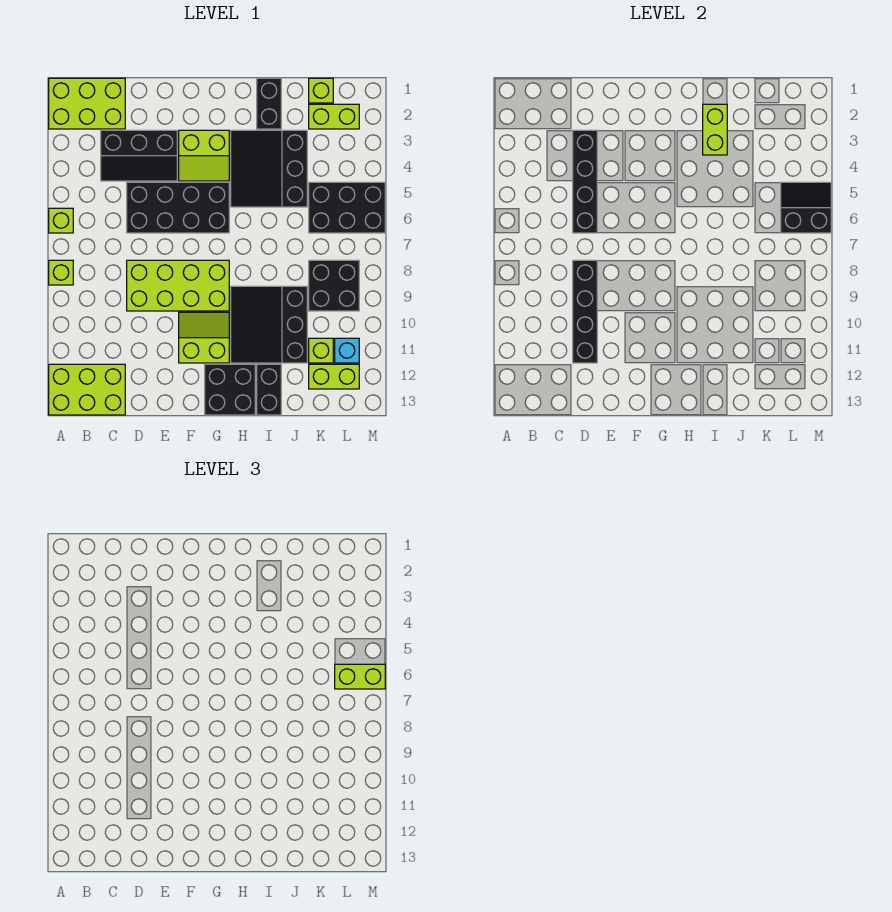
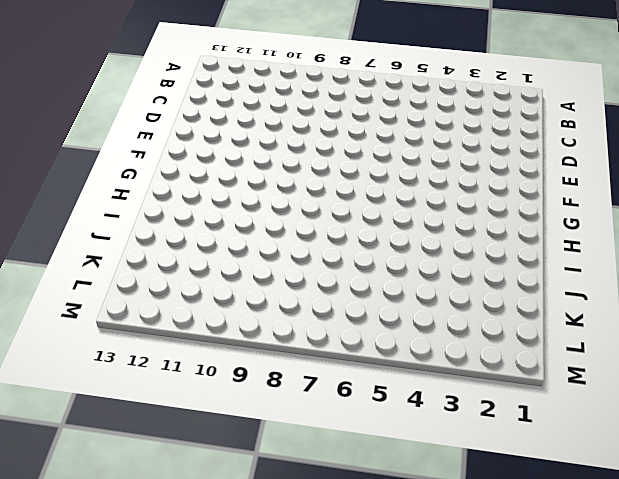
none -> lime 2x3 brick [49,78,125,129]
none -> lime 1x1 brick [49,208,73,233]
none -> lime 1x1 brick [49,260,73,285]

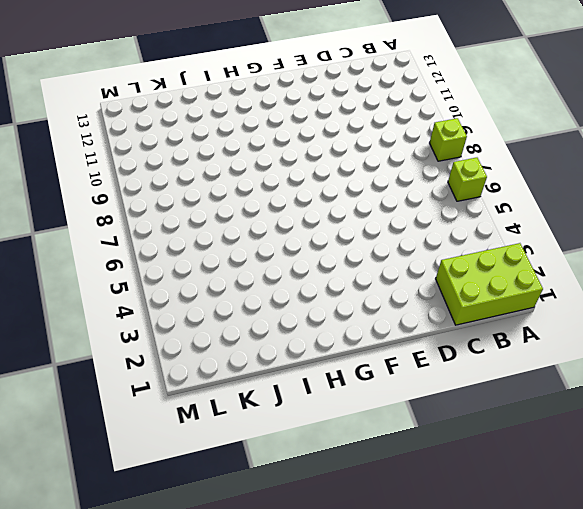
none -> lime 2x3 brick [49,364,125,415]
none -> black 2x3 slope [101,130,177,181]
none -> black 2x4 brick [127,182,229,233]

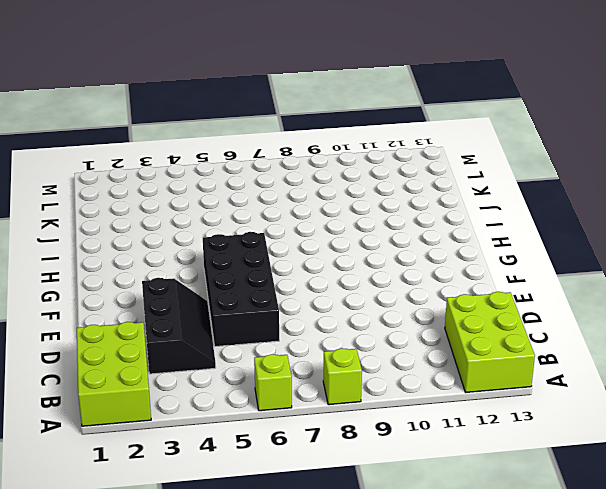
none -> lime 2x4 brick [127,260,229,311]
none -> lime 2x2 slope [179,130,229,181]
none -> lime 2x2 slope [179,312,229,363]

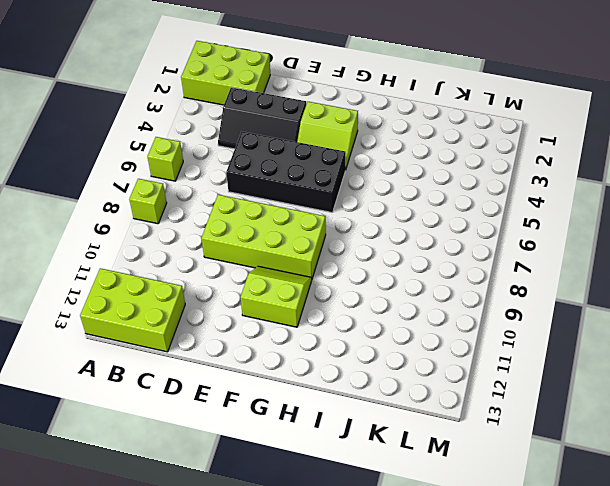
none -> black 2x2 brick [205,364,255,415]
none -> black 3x3 slope [231,130,307,207]
none -> black 3x3 slope [231,286,307,363]

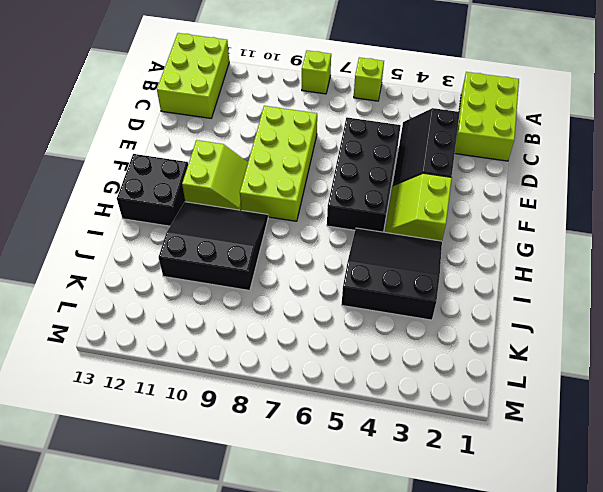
none -> black 1x2 brick [257,78,281,129]
none -> black 1x2 brick [257,364,281,415]
none -> lime 1x1 brick [309,78,333,103]

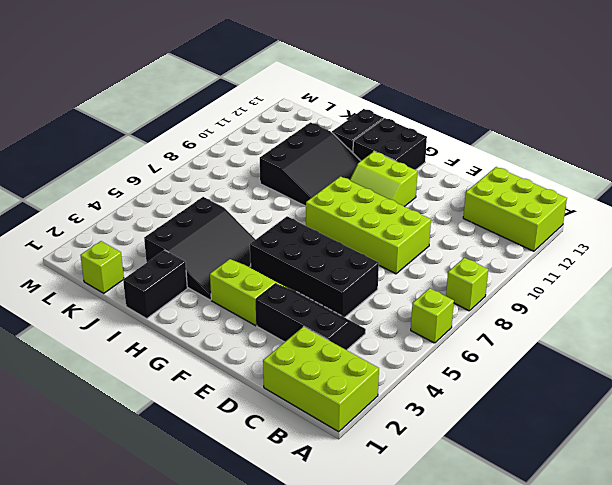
none -> lime 1x2 brick [309,104,359,129]
none -> black 2x3 brick [309,182,385,233]
none -> black 2x2 brick [309,260,359,311]

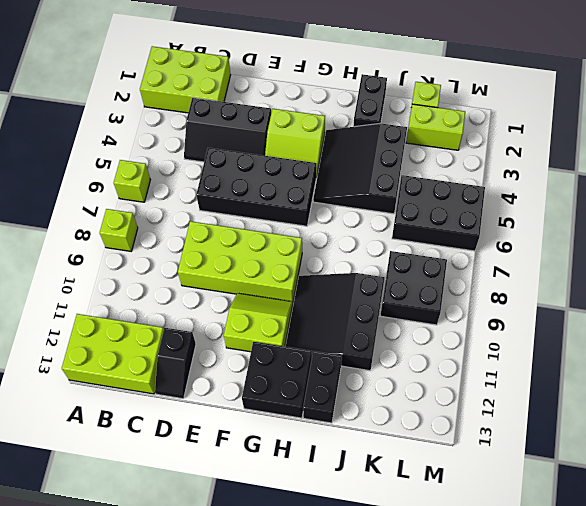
black 1x2 slope [155,328,196,399] -> none
none -> lime 1x1 brick [309,338,333,363]
none -> lime 1x2 brick [309,364,359,389]
none -> cyan 1x1 brick [335,338,359,363]

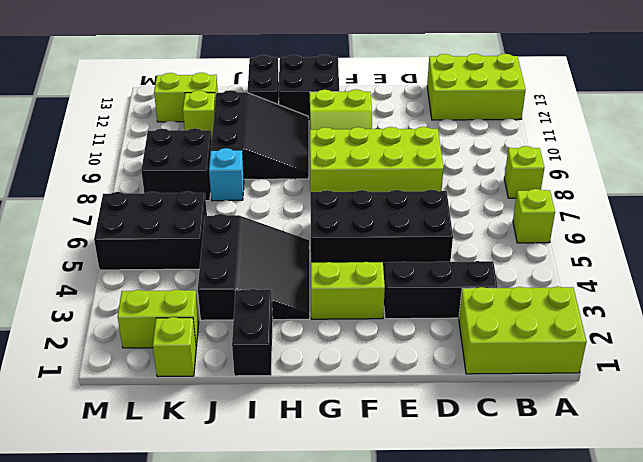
cyan 1x1 brick [209,148,244,201] -> cyan 1x1 brick moved to [335,338,359,363]
none -> black 1x4 brick [573,130,597,233]
none -> black 1x4 brick [573,260,597,363]
none -> lime 1x2 brick [703,104,727,155]

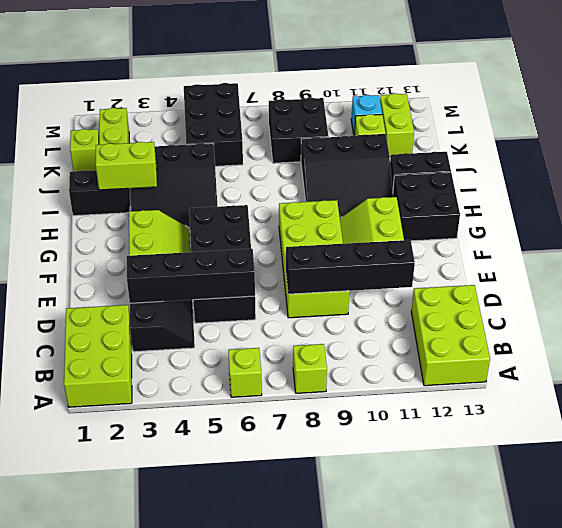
none -> black 2x2 slope [781,182,831,233]
none -> lime 1x2 brick [335,664,385,689]

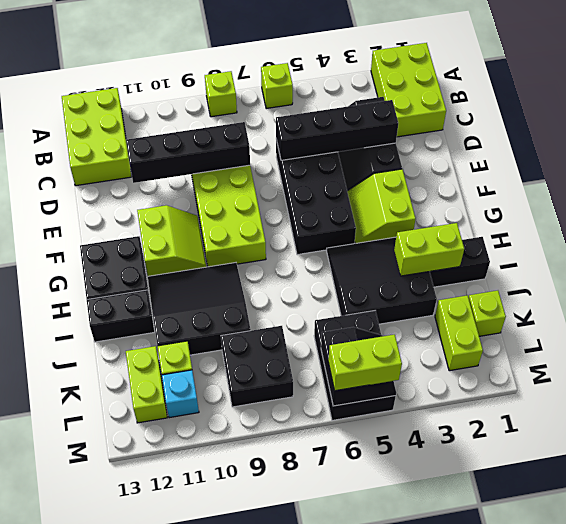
lime 1x2 brick [328,335,402,391] -> lime 1x2 brick turned to [335,664,385,689]

